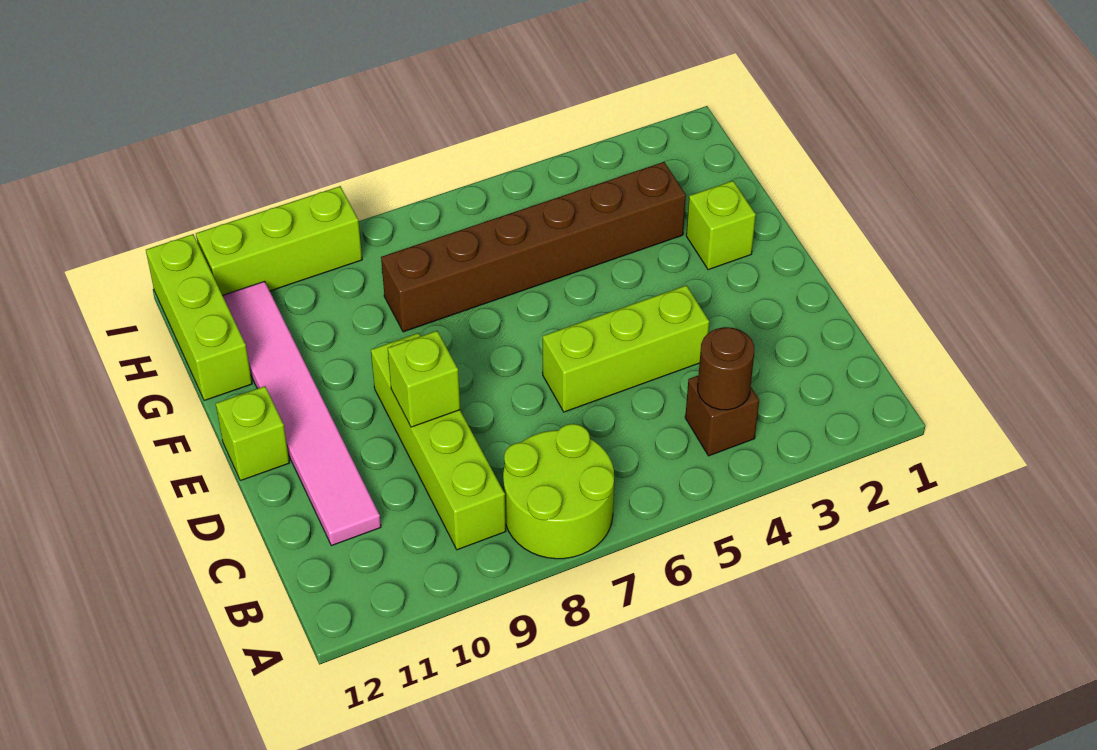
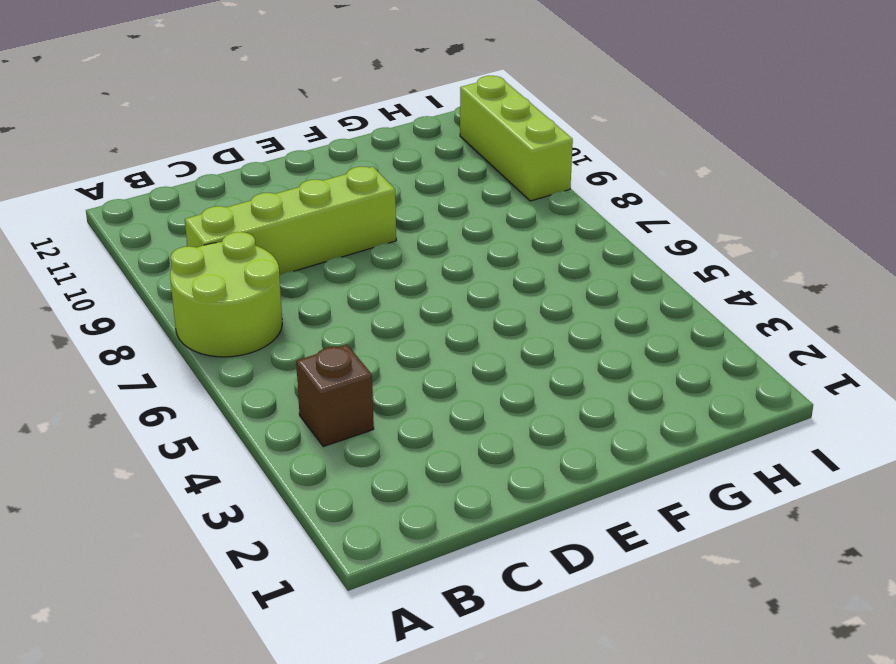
none -> pink 1x6 tile [223,281,381,546]
none -> lime 1x3 brick [543,285,709,412]
none -> lime 1x1 brick [216,386,289,481]

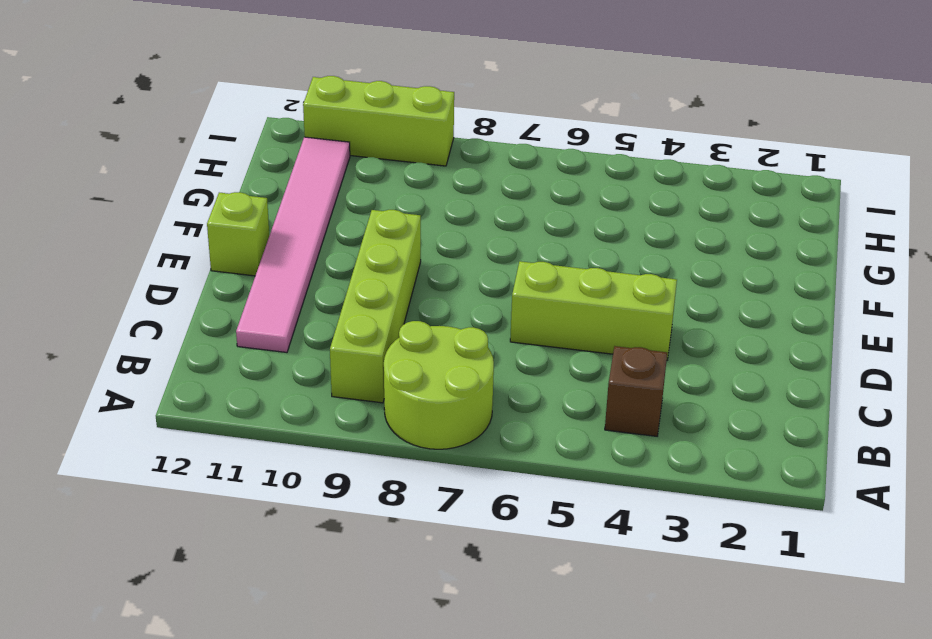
none -> lime 1x1 brick [686,181,756,270]
none -> brown 1x6 brick [381,162,686,332]
none -> lime 1x3 brick [146,234,252,401]

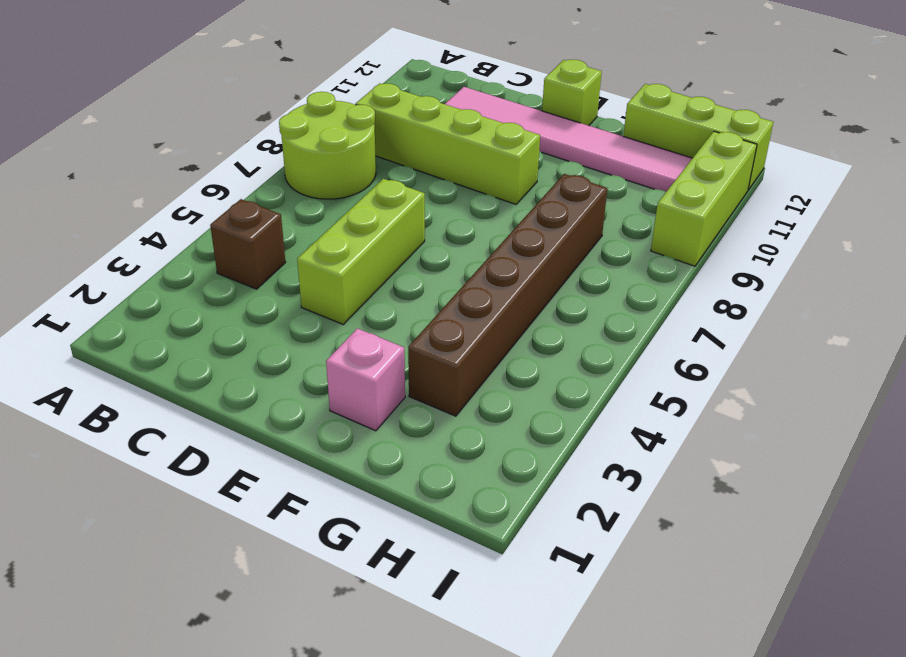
pink 1x1 brick [326,328,405,431] -> lime 1x1 brick [686,181,756,270]
none -> brown 1x1 round brick [698,327,754,410]
none -> lime 1x1 brick [388,331,460,427]

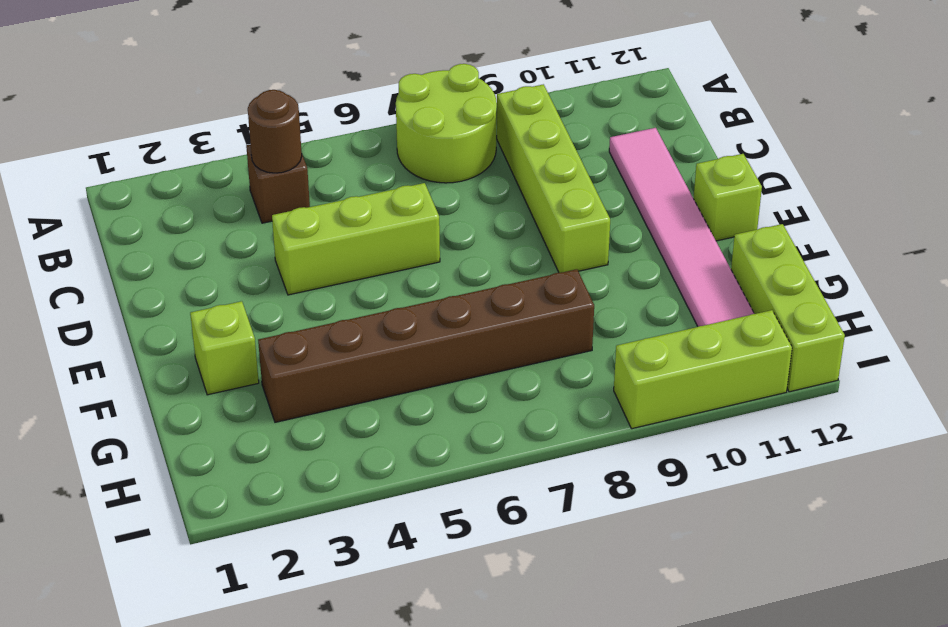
none -> lime 1x1 brick [388,331,460,427]

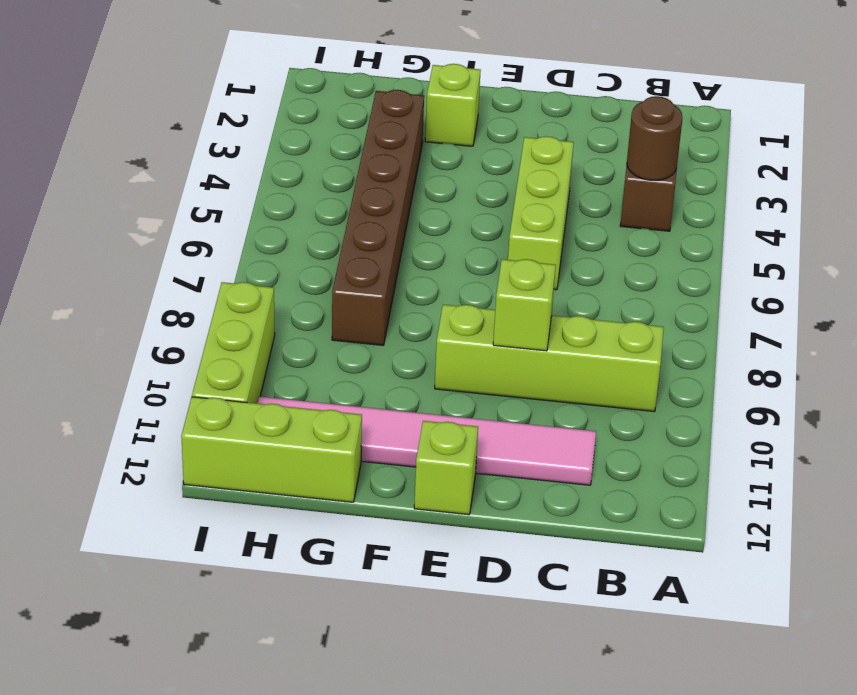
none -> lime 2x2 round brick [503,424,614,559]

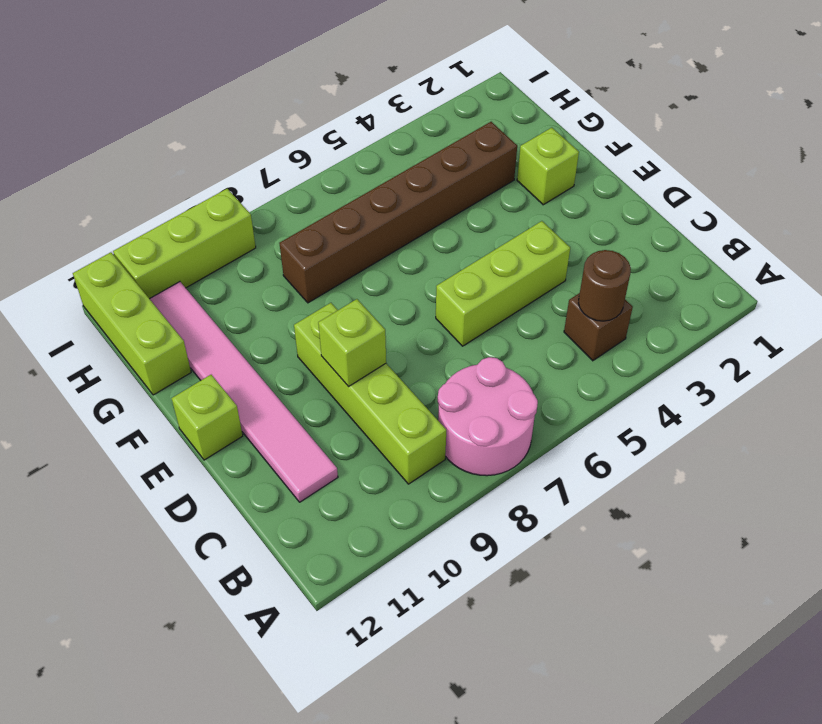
pink 2x2 round brick [438,357,538,476] -> lime 2x2 round brick [503,424,614,559]

